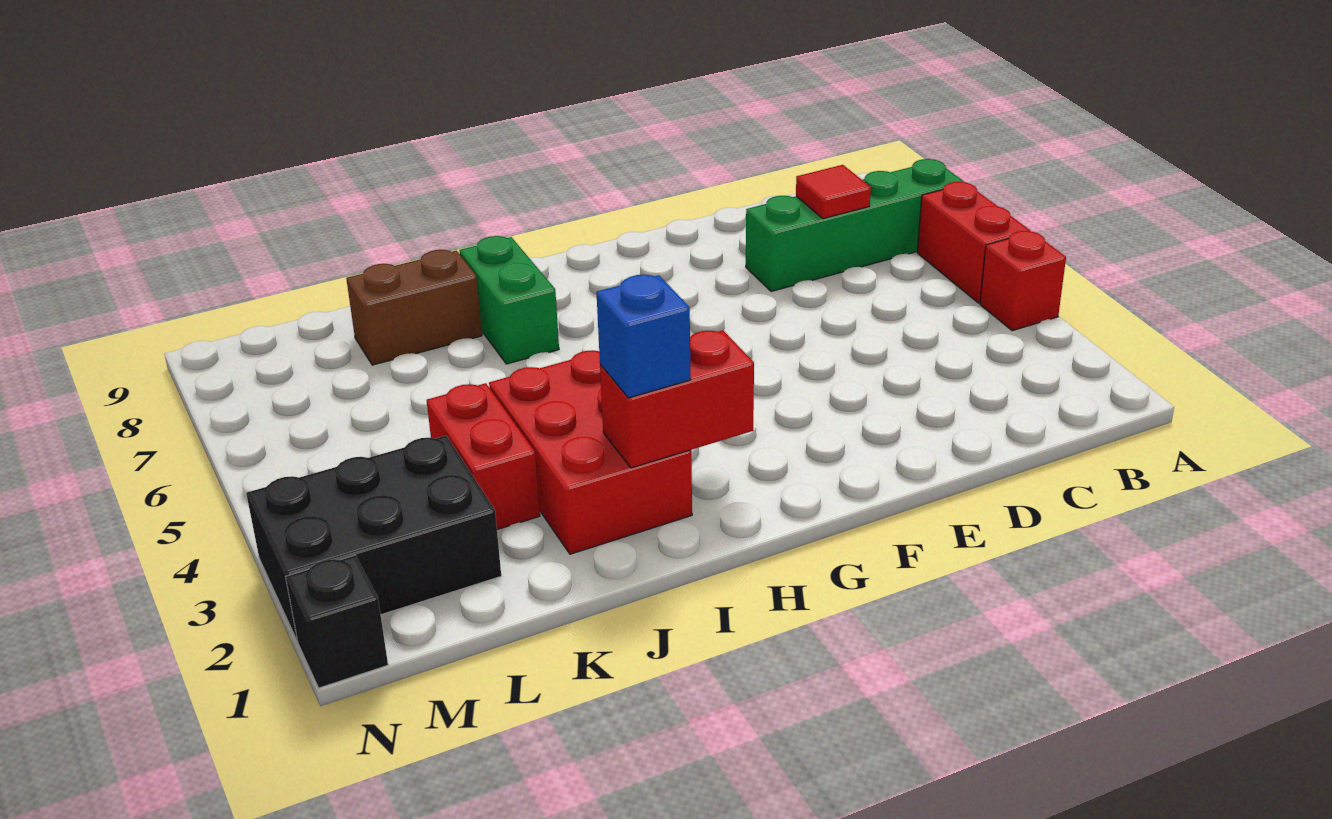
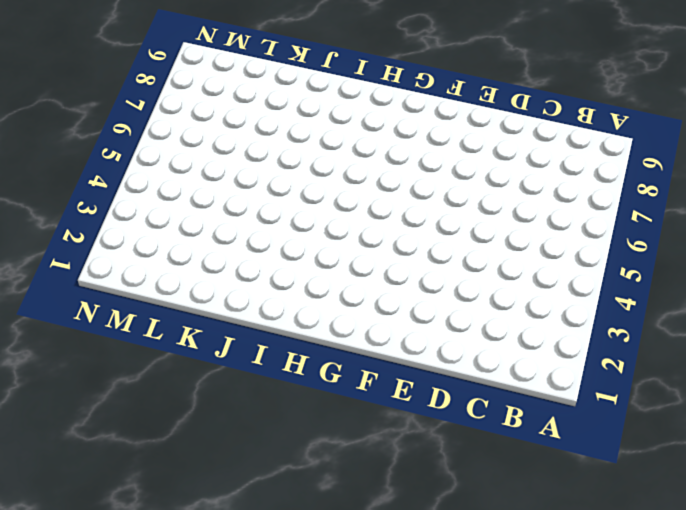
none -> red 1x1 brick [980,231,1066,331]
none -> red 1x2 brick [917,182,1030,303]
none -> green 1x4 brick [746,159,964,292]

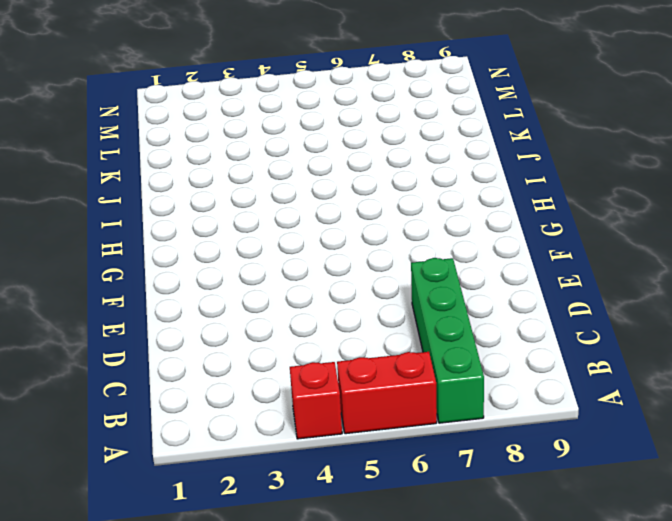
none -> red 2x3 brick [489,350,692,554]
none -> green 1x2 brick [459,236,559,364]
none -> brown 1x2 brick [346,250,482,365]

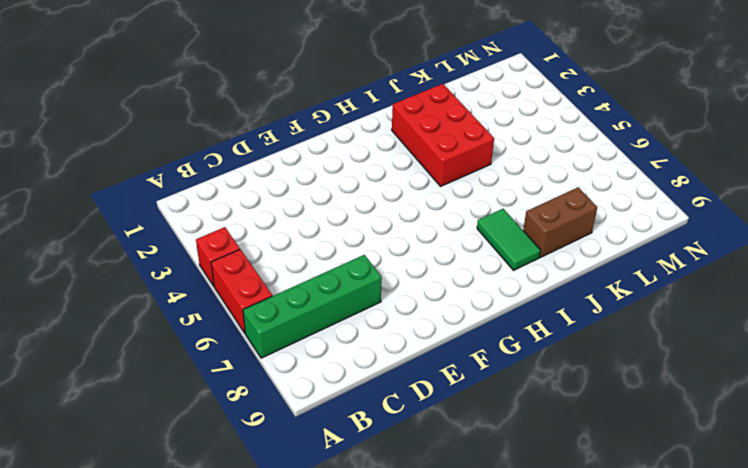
green 1x2 tile [477,209,541,270] -> green 1x2 brick [459,236,559,364]
none -> red 1x2 brick [427,383,540,530]
none -> black 2x3 brick [246,436,501,641]
none -> black 1x1 brick [286,555,388,688]

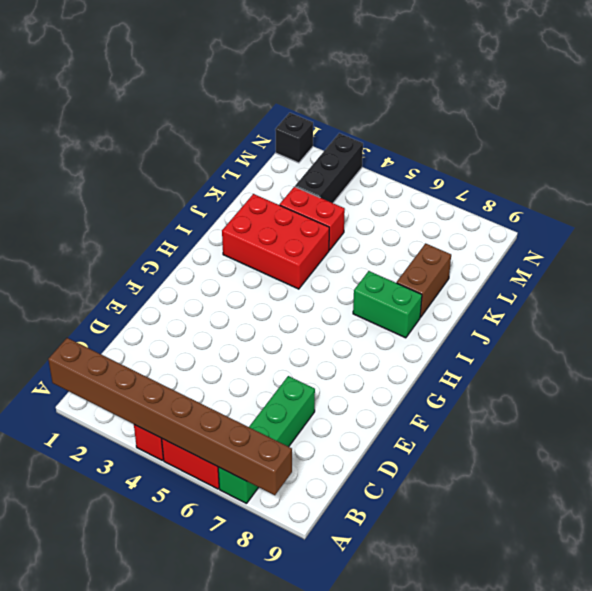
brown 1x8 brick [48,338,292,495] -> none
black 1x3 brick [295,133,363,203] -> black 2x3 brick [246,436,501,641]
none -> red 1x1 tile [796,165,871,219]
none -> red 1x2 brick [600,330,754,468]
none -> blue 1x1 brick [596,275,691,398]

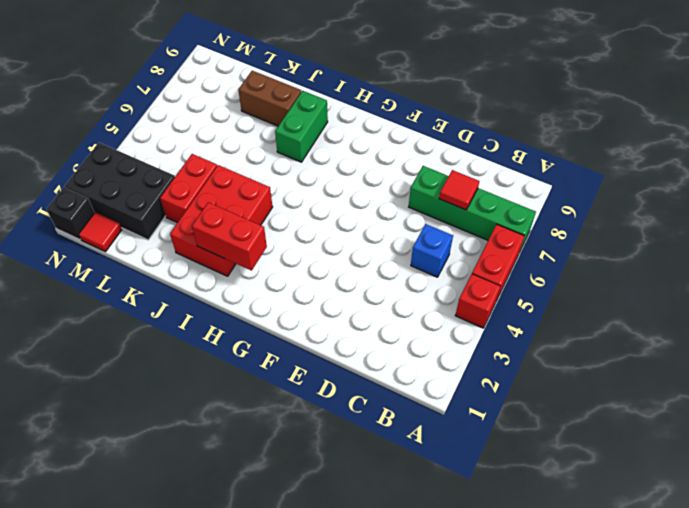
blue 1x1 brick [411,224,453,277] -> blue 1x1 brick moved to [596,275,691,398]
red 1x1 tile [79,212,122,252] -> none

